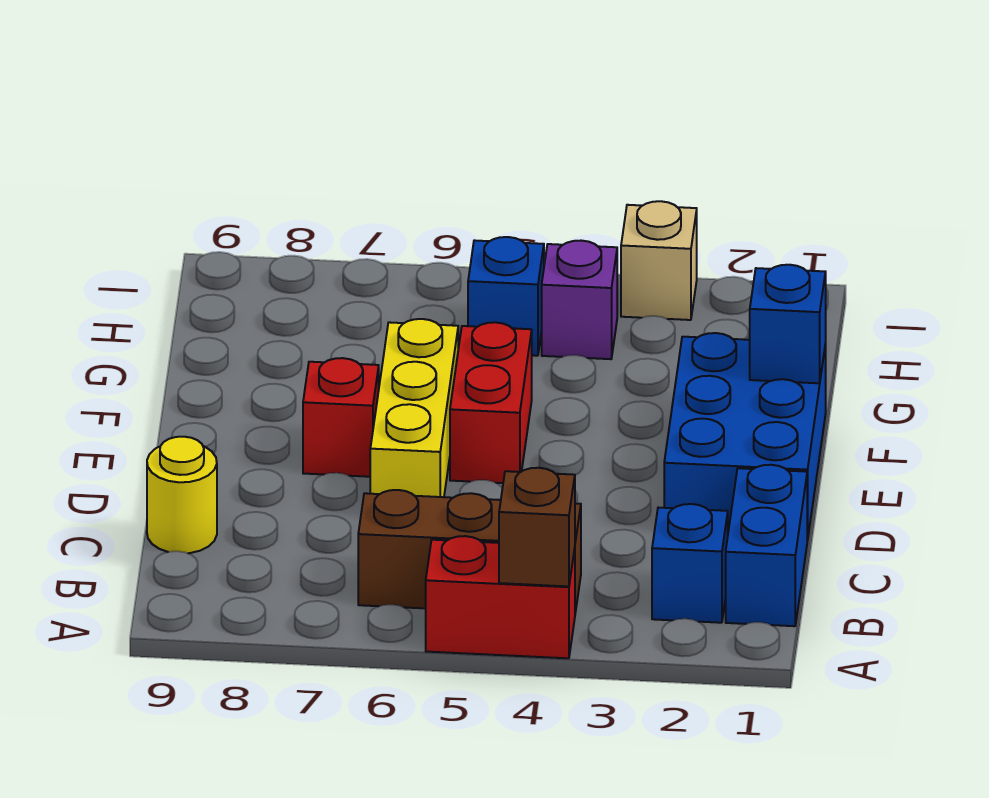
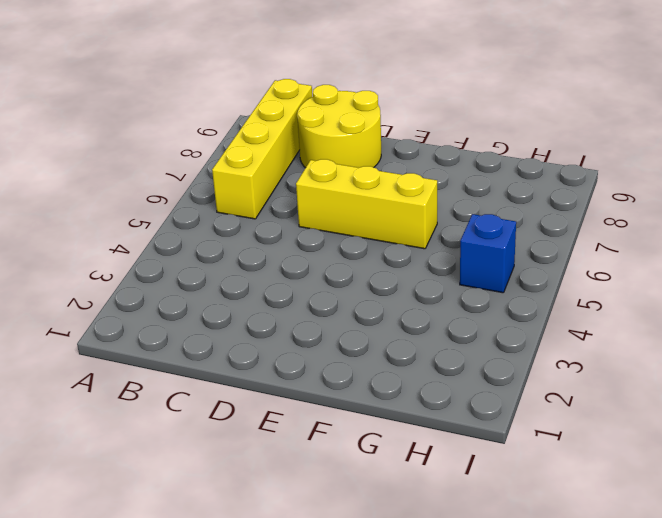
yellow 1x4 brick [212,79,312,219] -> brown 1x3 brick [358,490,581,613]
yellow 2x2 round brick [297,85,381,168] -> yellow 1x1 round brick [147,437,217,553]
none -> red 1x2 brick [426,536,575,658]
none -> blue 1x2 brick [726,465,807,626]
none -> blue 1x1 brick [652,504,728,623]

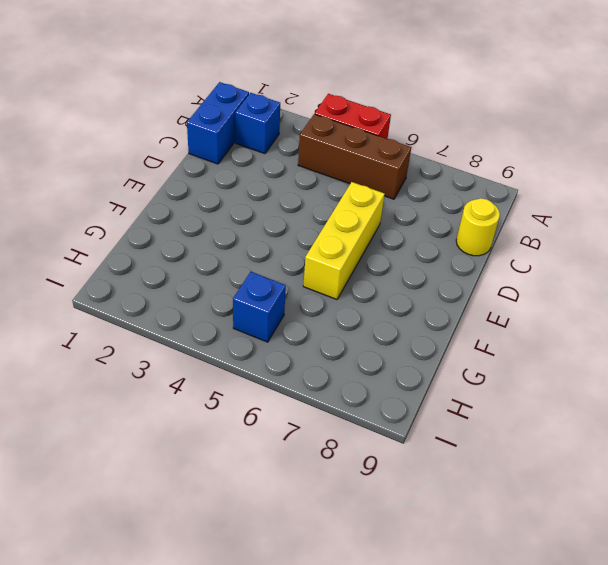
none -> blue 2x3 brick [664,333,826,540]
none -> red 1x2 brick [450,322,532,483]
none -> red 1x1 brick [303,358,379,477]

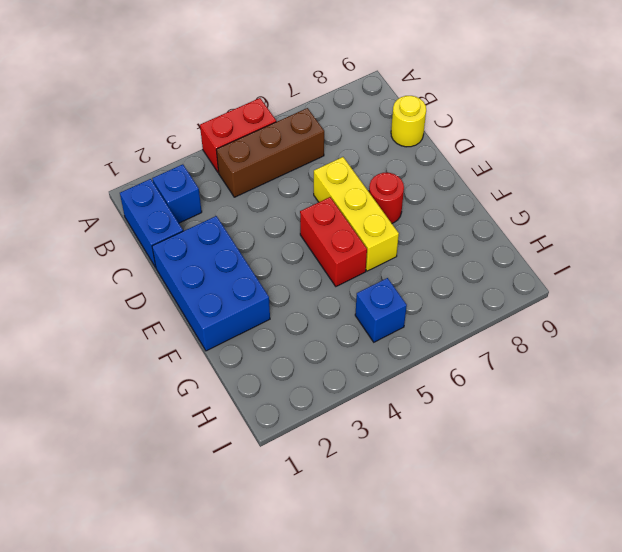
red 1x1 round brick [369,173,404,223] -> red 1x1 brick [303,358,379,477]
none -> purple 1x1 brick [542,241,617,359]
none -> tan 1x1 brick [621,201,697,320]
none -> brown 1x1 brick [499,468,575,586]

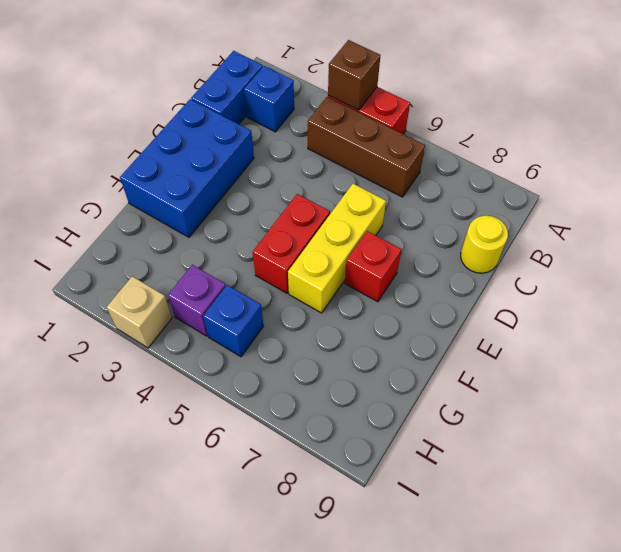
none -> blue 1x1 brick [750,265,826,383]

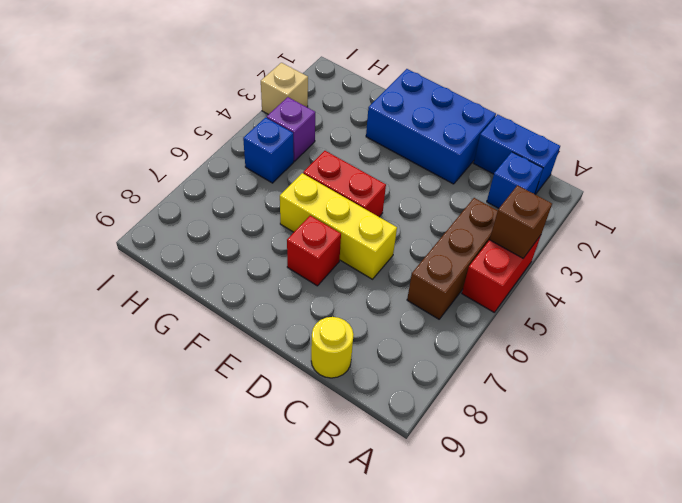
none -> blue 1x1 brick [750,265,826,383]

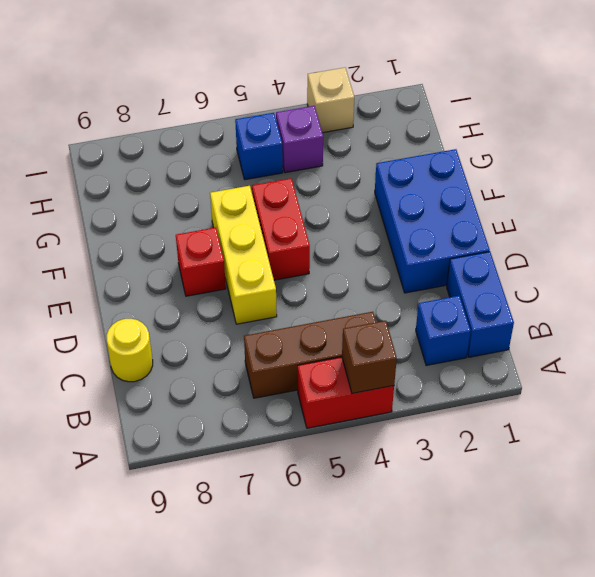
none -> blue 1x1 brick [750,265,826,383]

